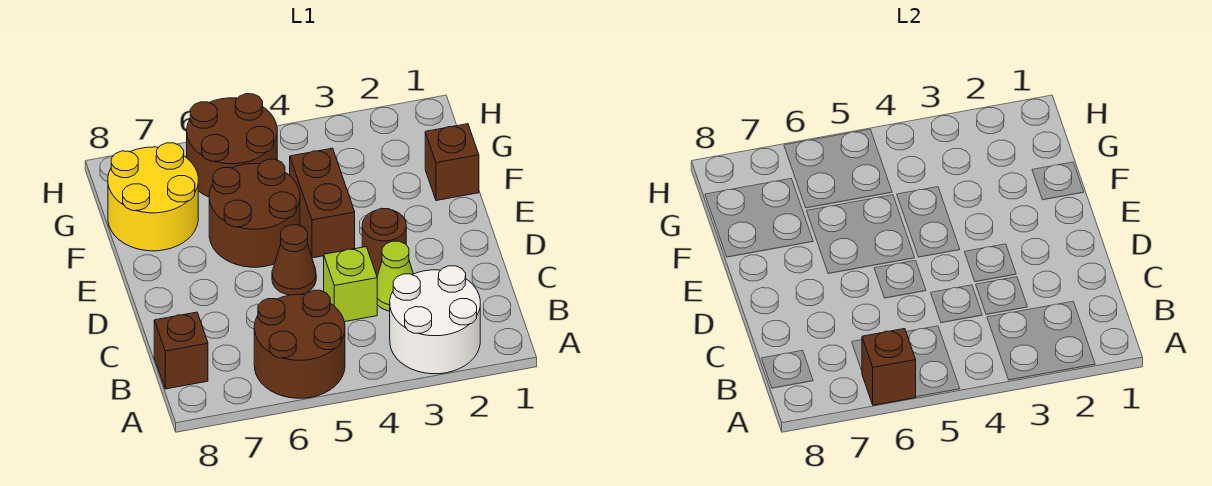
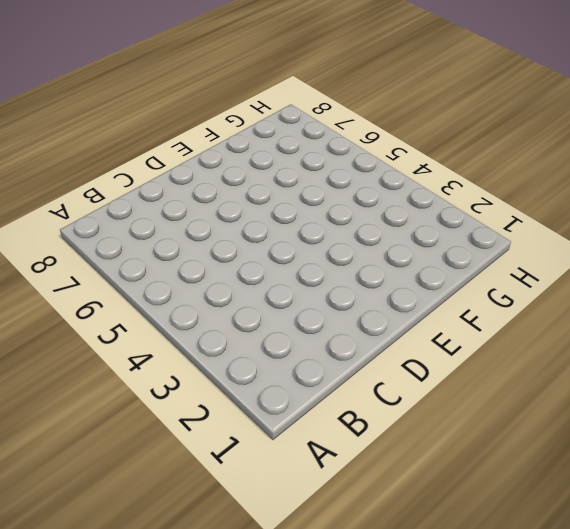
none -> white 2x2 round brick [390,266,480,374]
none -> brown 2x2 round brick [254,290,345,398]
none -> brown 1x1 brick [154,312,208,389]

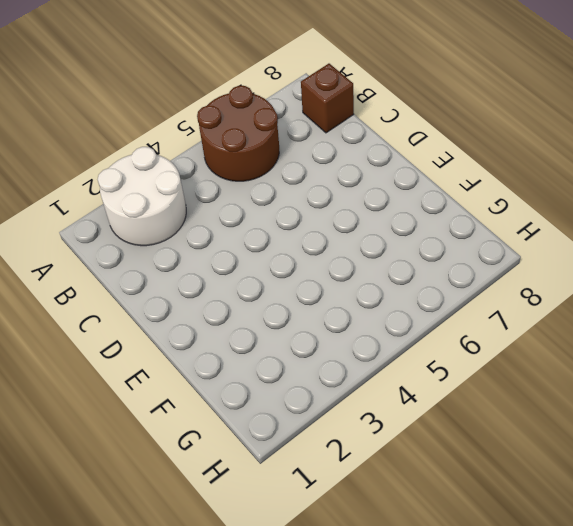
none -> lime 1x1 cone [377,241,413,311]
none -> lime 1x1 brick [324,247,377,322]
none -> brown 1x1 round brick [362,208,406,275]

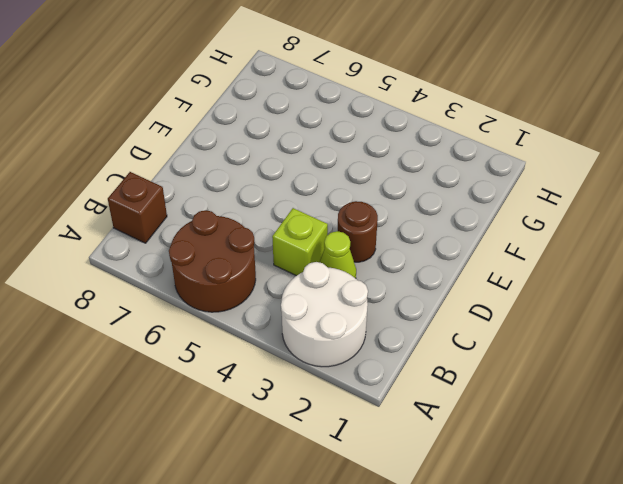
none -> brown 1x1 cone [272,225,316,295]
none -> brown 1x2 brick [290,148,355,258]
none -> brown 2x2 round brick [209,159,300,267]

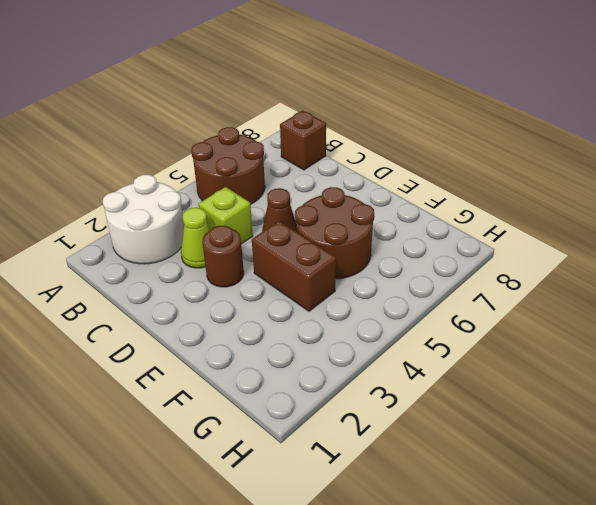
none -> brown 1x1 brick [425,124,479,201]
none -> yellow 2x2 round brick [108,143,198,251]
none -> brown 2x2 round brick [187,94,277,197]

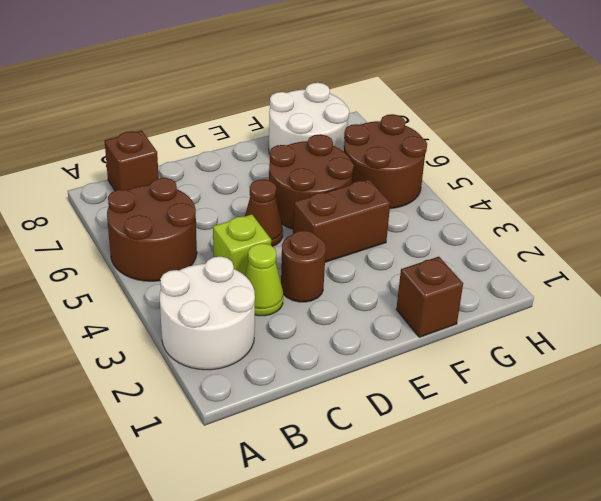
white 2x2 round brick [269,83,349,154] -> yellow 2x2 round brick [108,143,198,251]
none -> brown 1x1 brick [862,329,916,405]

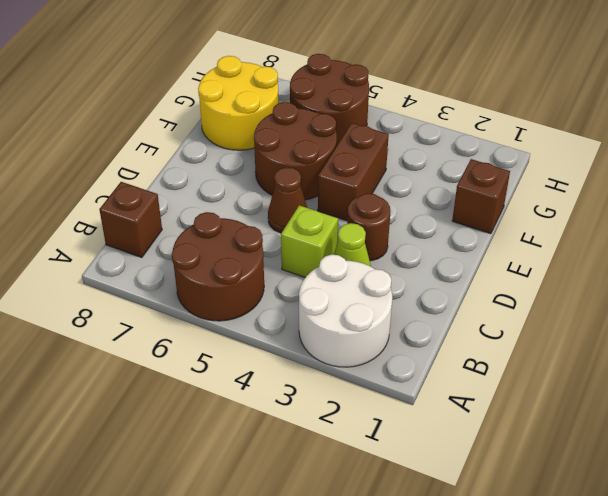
none -> brown 1x1 brick [862,329,916,405]

